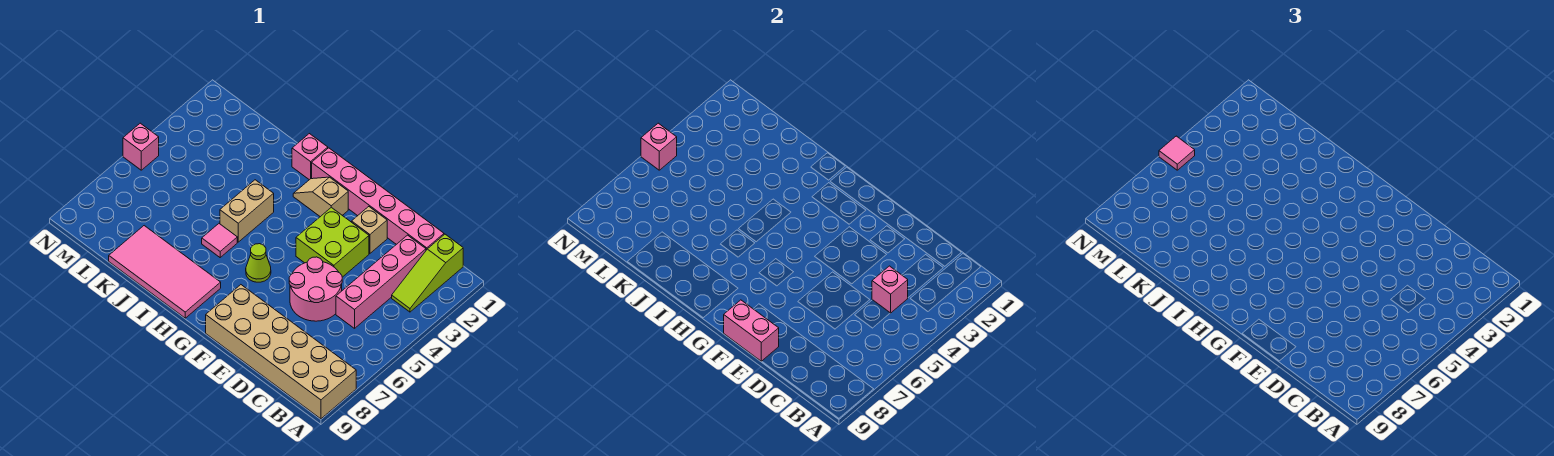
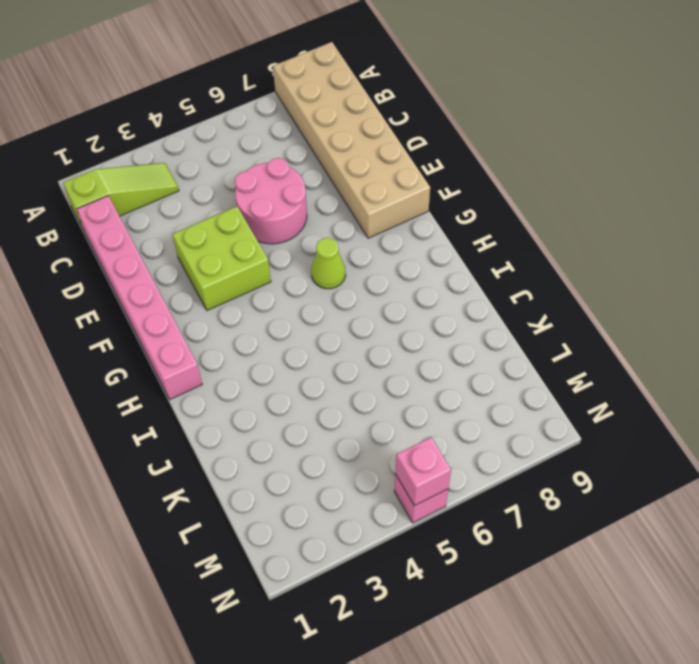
none -> pink 1x4 brick [336,235,426,328]
none -> tan 1x1 brick [352,207,387,253]
none -> tan 1x2 slope [293,177,348,217]

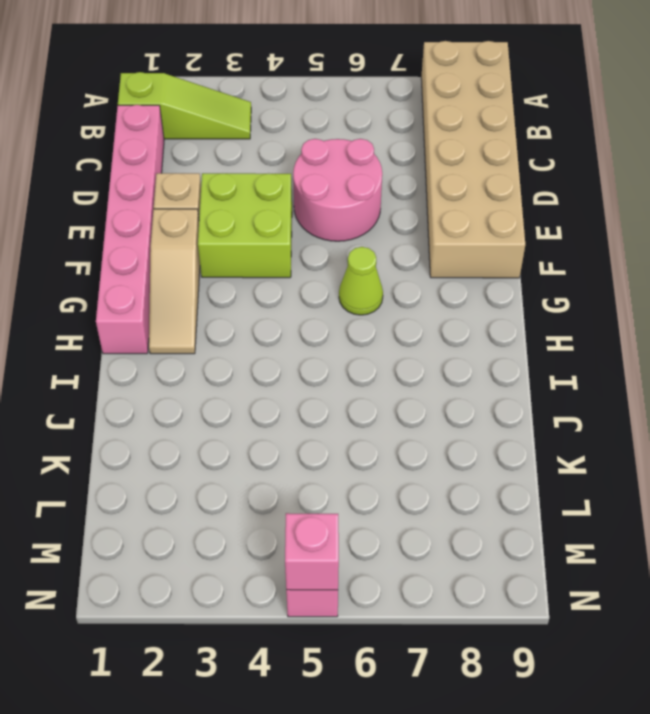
tan 1x3 slope [149,209,200,354] -> tan 1x2 slope [293,177,348,217]
none -> pink 1x4 brick [336,235,426,328]
none -> pink 2x4 tile [109,226,221,318]
none -> pink 1x1 brick [292,134,328,180]

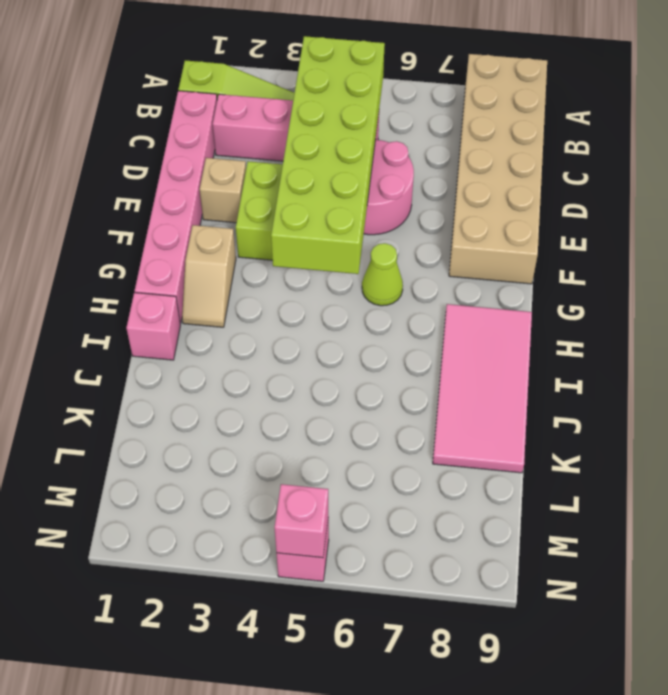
lime 2x6 brick [271,36,385,274] -> pink 1x1 brick [872,266,908,313]
none -> tan 1x2 brick [220,180,274,242]
none -> pink 1x1 tile [202,224,237,257]
none -> pink 1x2 brick [724,300,779,361]

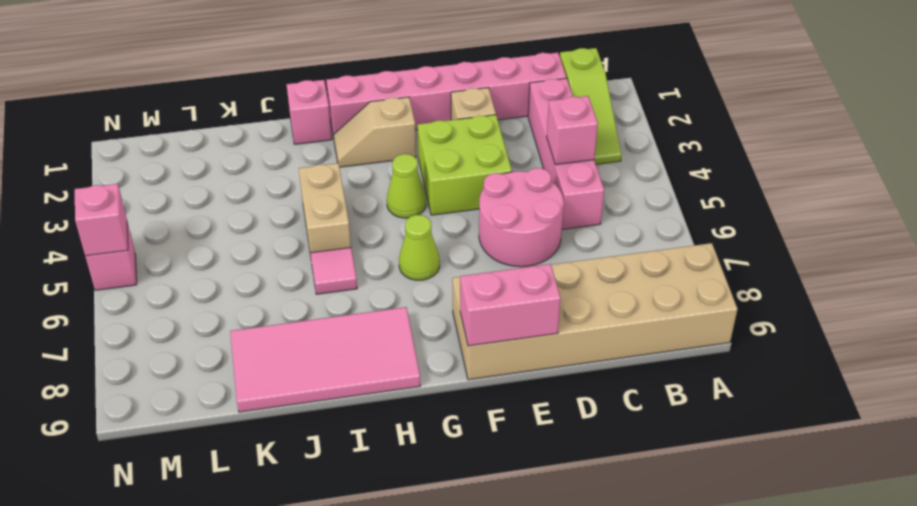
lime 1x1 cone [387,154,426,218] -> none
none -> pink 1x1 tile [1159,136,1195,170]

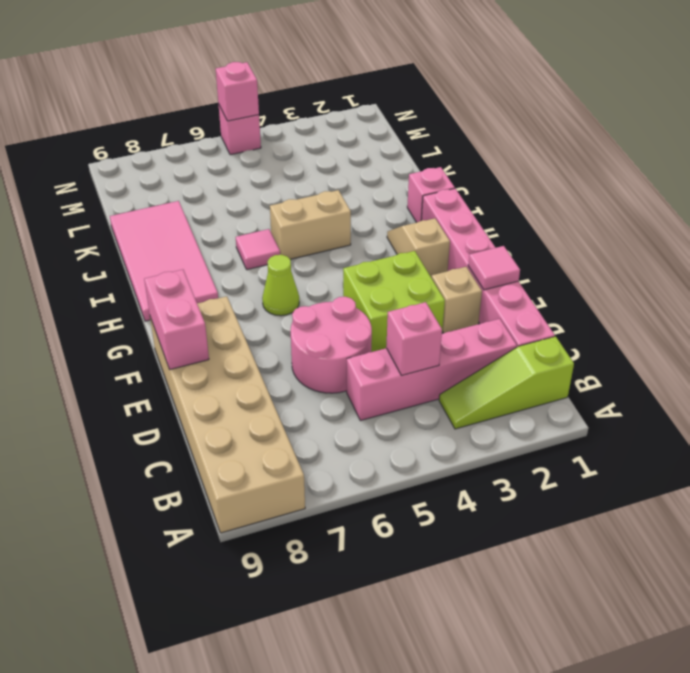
pink 1x1 tile [468,246,520,290] -> pink 1x1 tile moved to [1159,136,1195,170]

